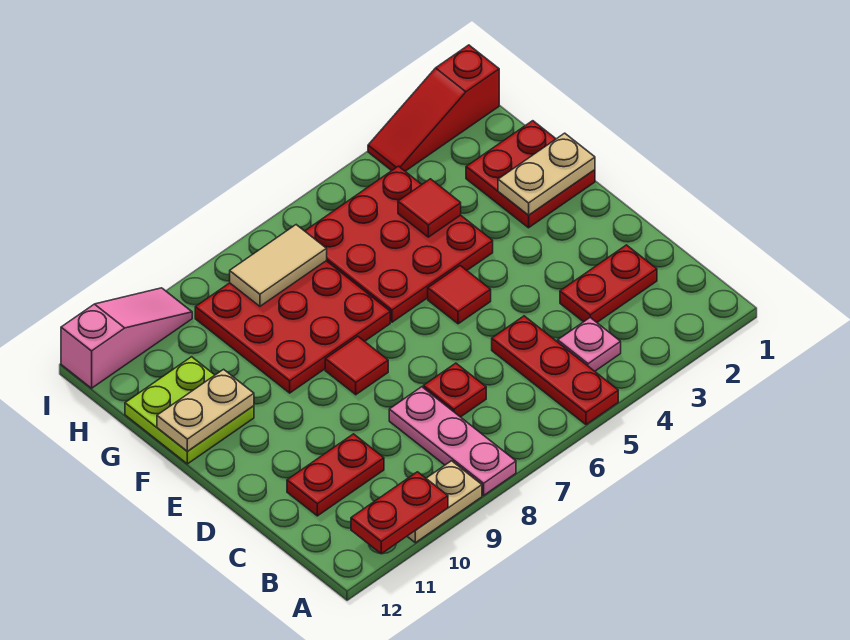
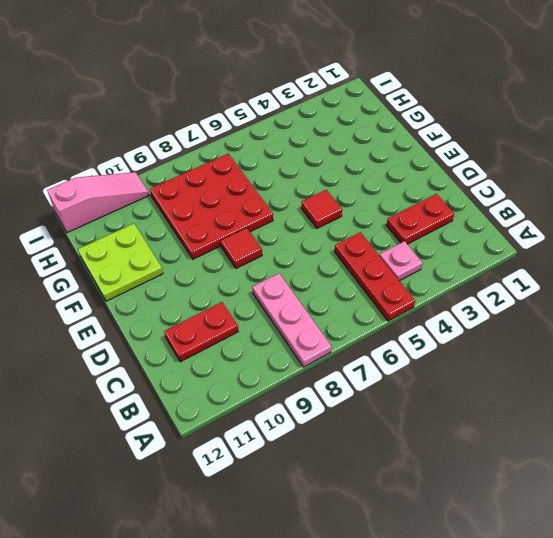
none -> tan 1x2 plate [407,461,482,543]
none -> red 1x1 plate [423,363,486,417]
none -> red 2x2 plate [466,121,595,228]

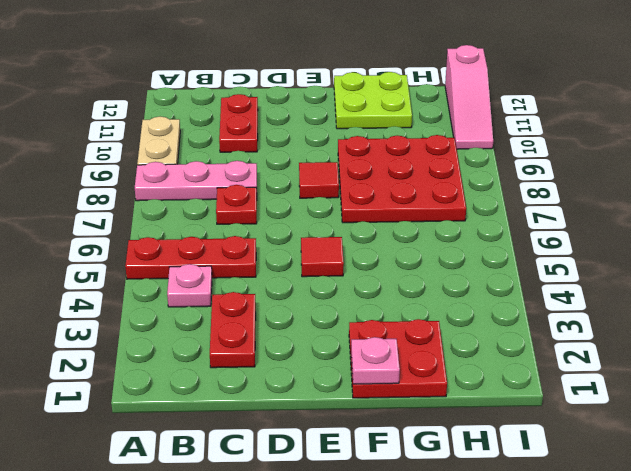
pink 1x1 plate [351,337,400,384] -> tan 1x2 plate [498,133,595,215]
none -> red 3x3 plate [305,166,493,322]
none -> red 1x3 slope [368,45,499,171]
none -> red 1x2 plate [351,472,448,554]

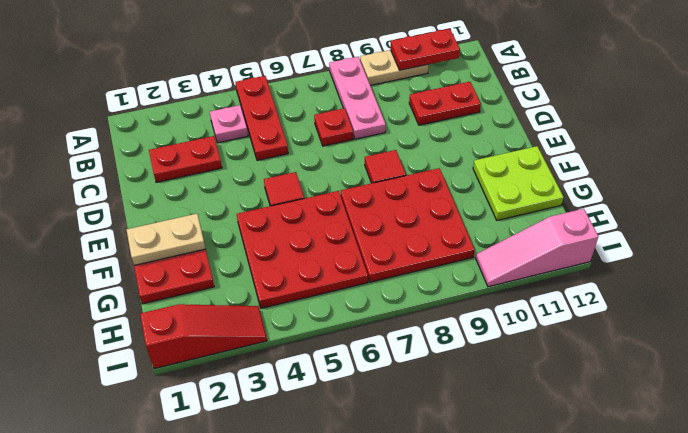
none -> tan 1x2 plate [157,369,254,451]
none -> red 1x1 tile [398,179,461,237]
none -> tan 1x2 tile [230,225,327,306]

